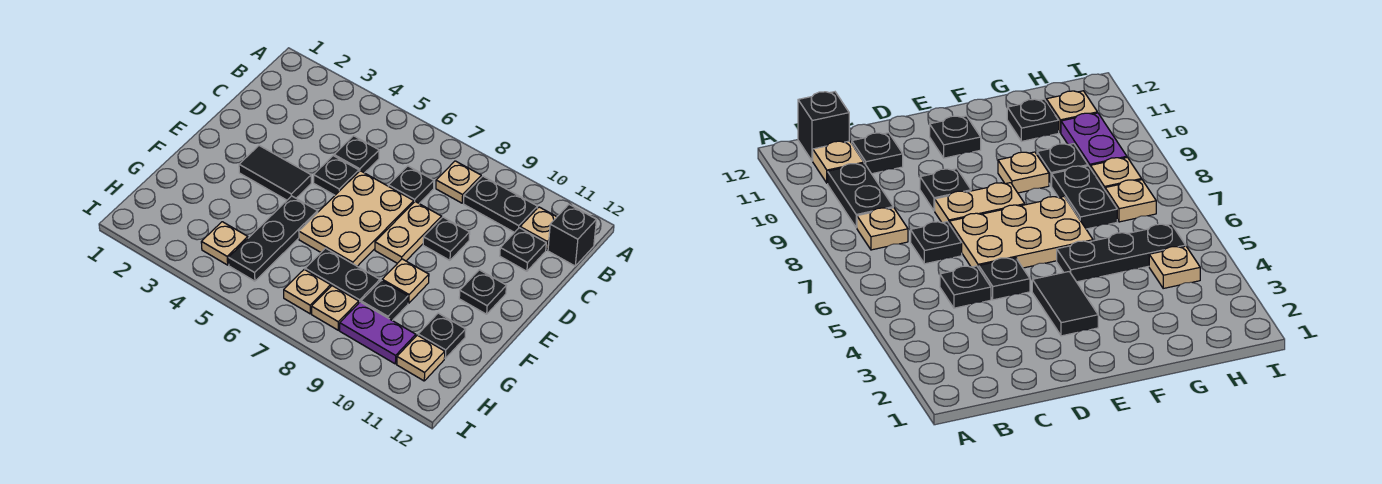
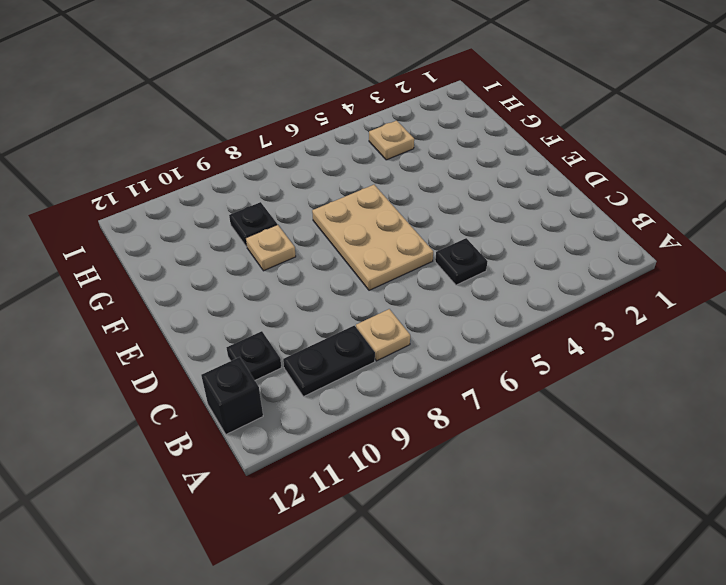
none -> tan 1x1 plate [520,207,556,250]
none -> black 1x1 plate [388,166,434,203]
none -> black 1x1 plate [314,156,359,195]

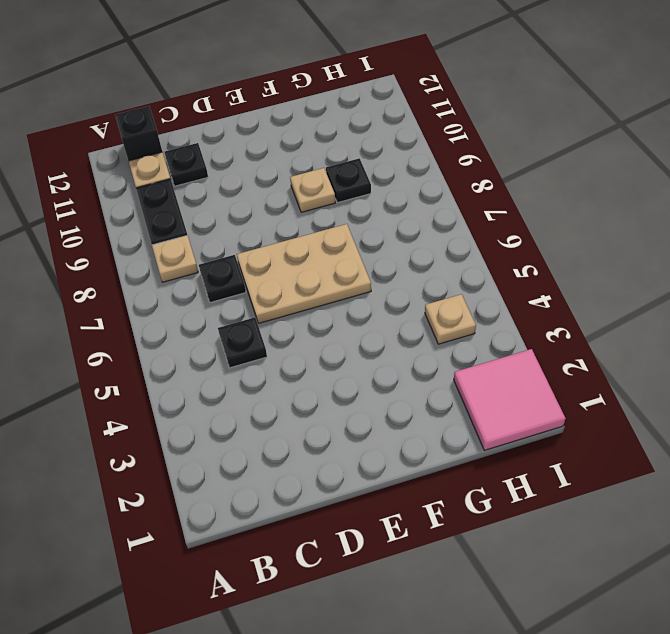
pink 2x2 tile [454,349,566,450] -> none
none -> black 1x1 plate [314,156,359,195]
none -> tan 1x2 plate [375,202,442,263]
none -> black 1x1 plate [423,217,470,260]

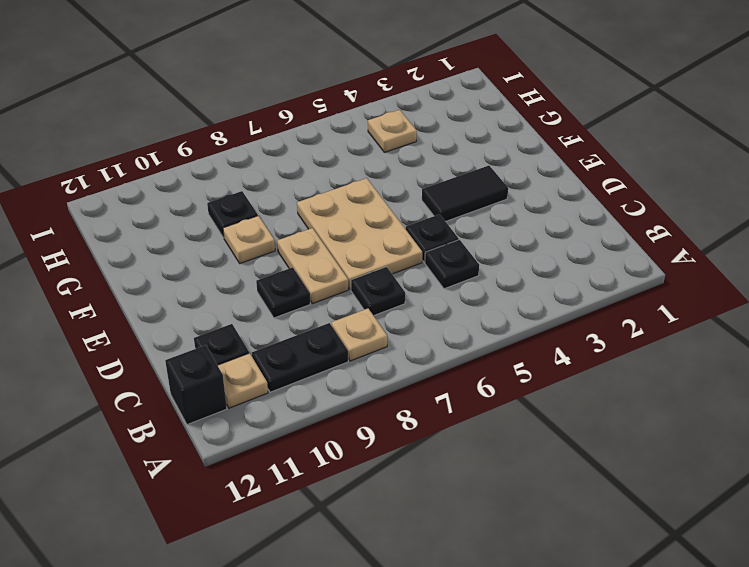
none -> black 1x1 plate [459,270,506,314]
none -> black 1x3 plate [229,196,318,281]
none -> black 1x2 plate [305,248,380,302]

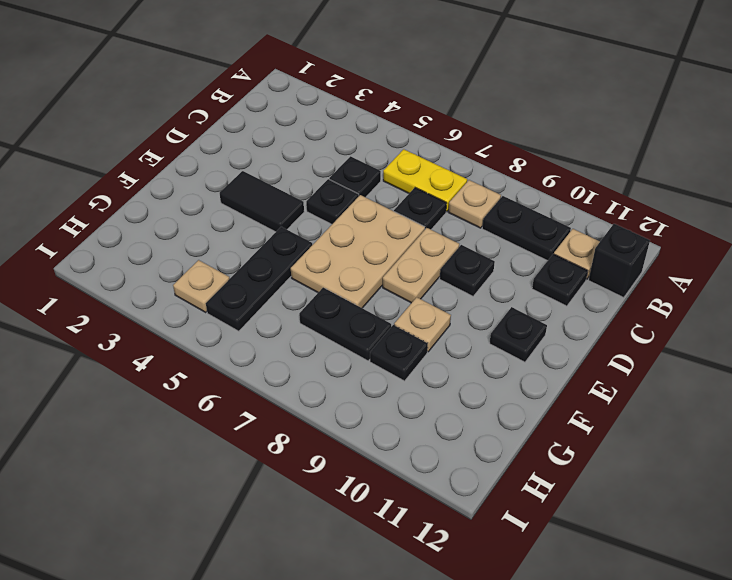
yellow 1x2 plate [383,149,467,212] -> none
none -> black 1x1 plate [418,313,466,358]
none -> tan 1x1 plate [284,269,331,314]
none -> tan 1x1 plate [312,286,359,330]

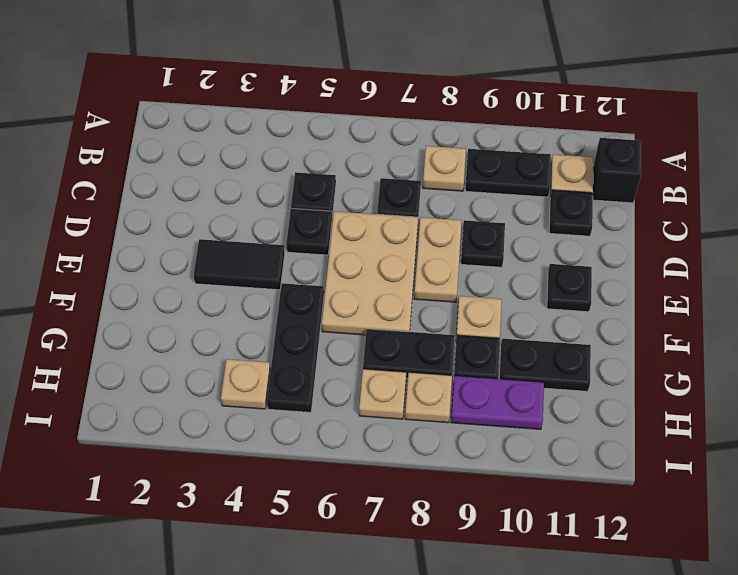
black 1x2 plate [499,339,591,391] -> black 1x1 plate [418,313,466,358]
none -> tan 1x1 plate [397,335,445,381]

